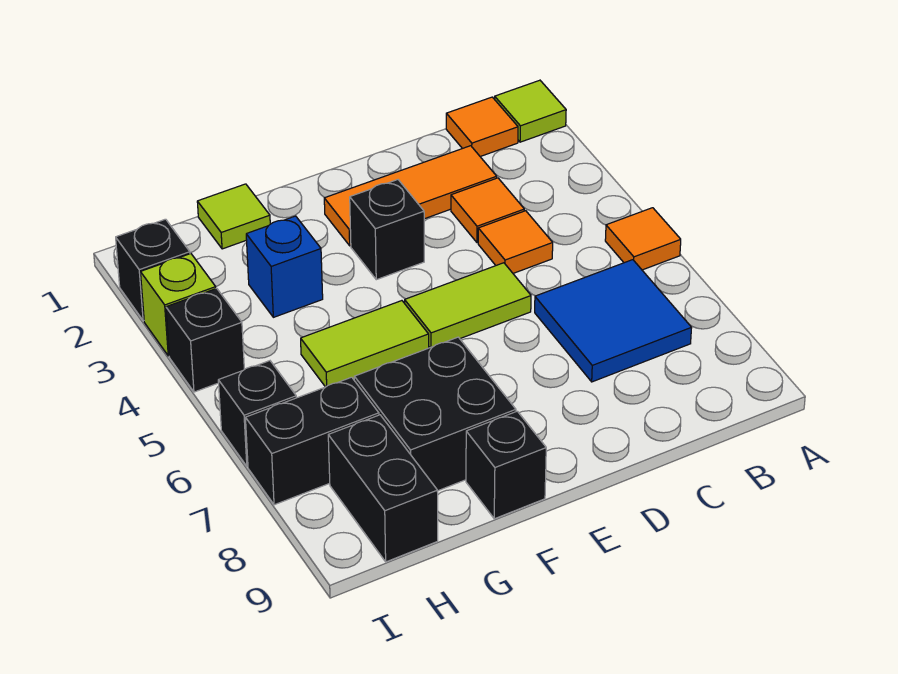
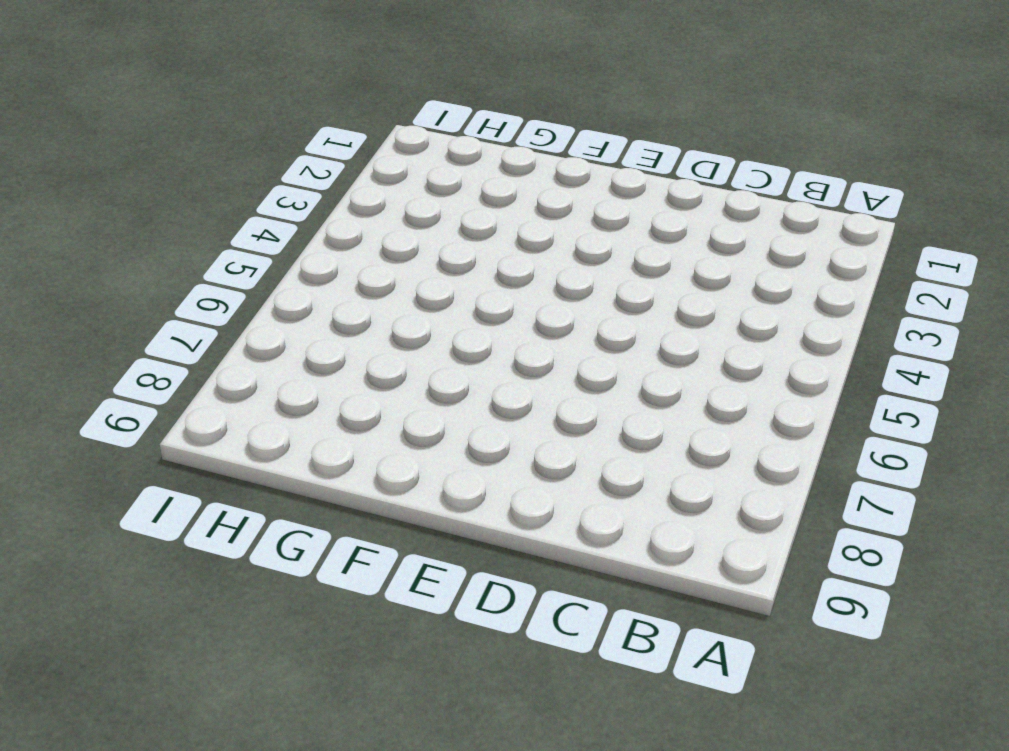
none -> lime 1x1 tile [495,80,566,142]
none -> orange 1x1 tile [605,208,681,270]
none -> orange 1x1 tile [446,97,518,157]

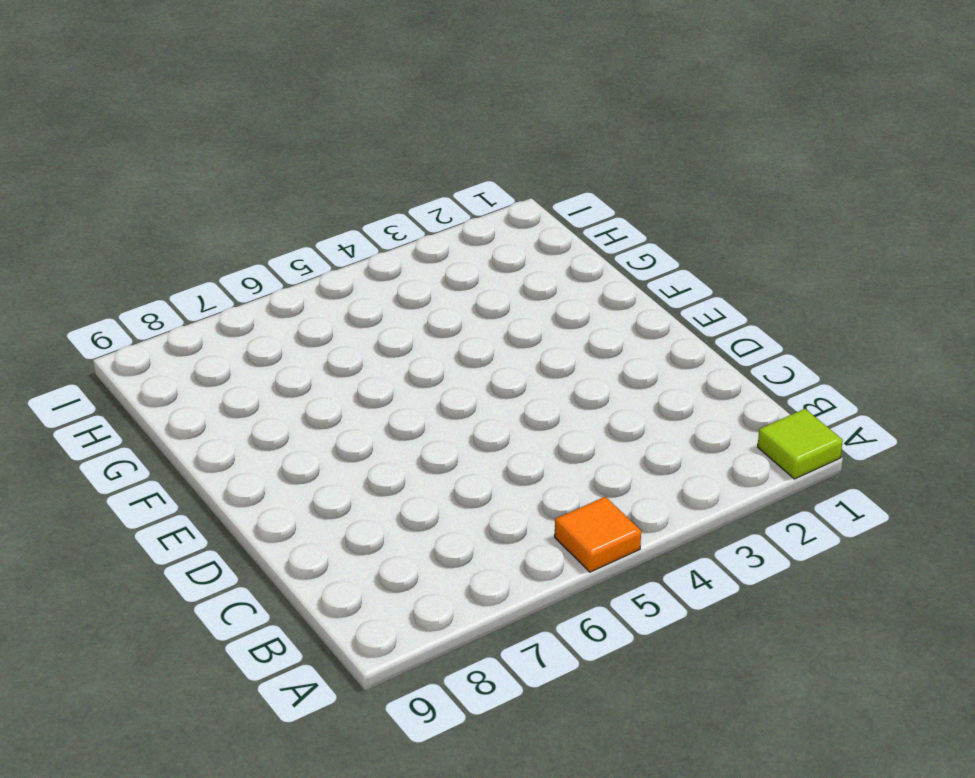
none -> orange 1x1 tile [446,97,518,157]
none -> blue 2x2 tile [535,260,692,382]
none -> orange 1x3 tile [324,146,497,246]

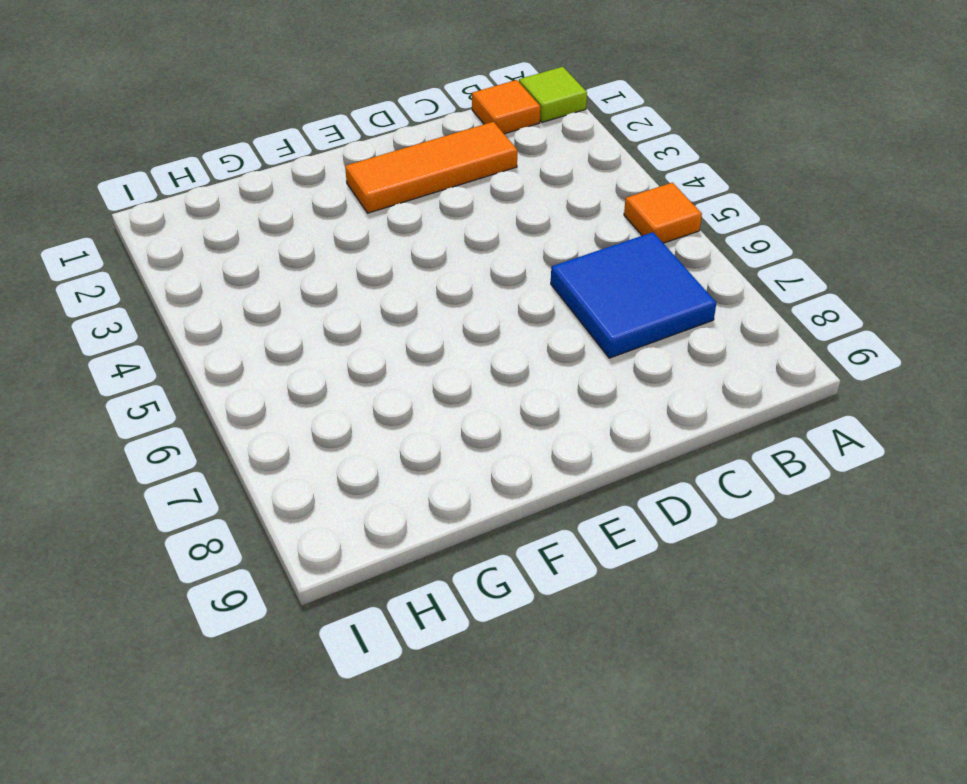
none -> orange 1x1 tile [451,178,524,243]
none -> orange 1x1 tile [478,211,553,273]
none -> lime 1x2 tile [405,263,531,348]

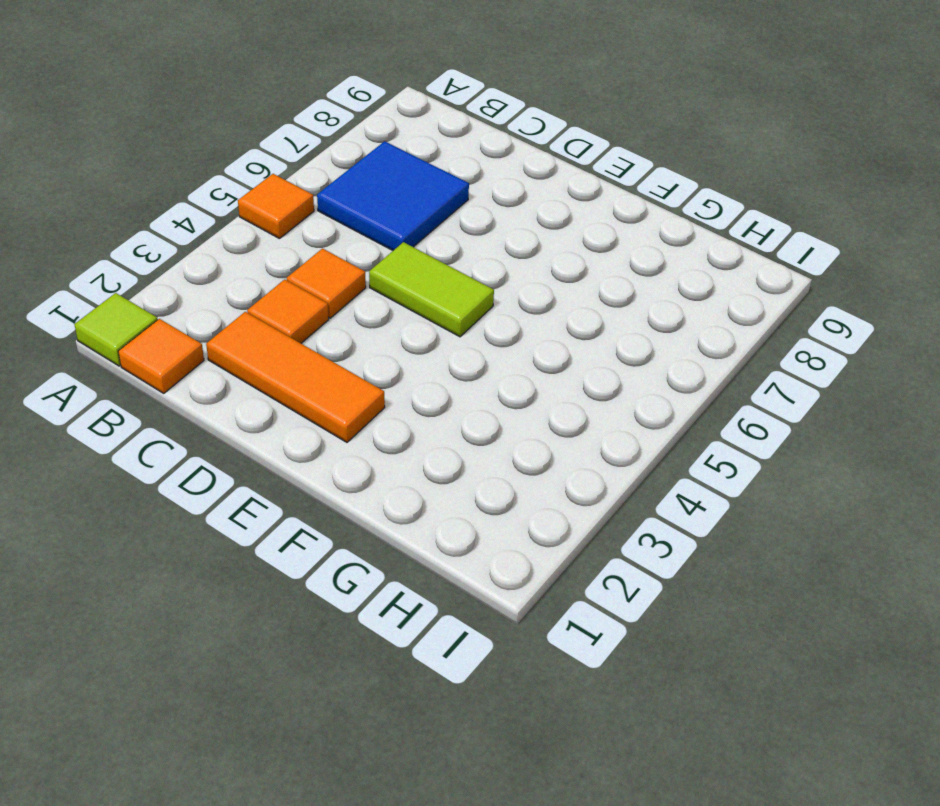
none -> black 1x1 brick [350,180,424,280]
none -> lime 1x2 tile [301,301,429,387]
none -> black 2x2 brick [354,337,516,491]

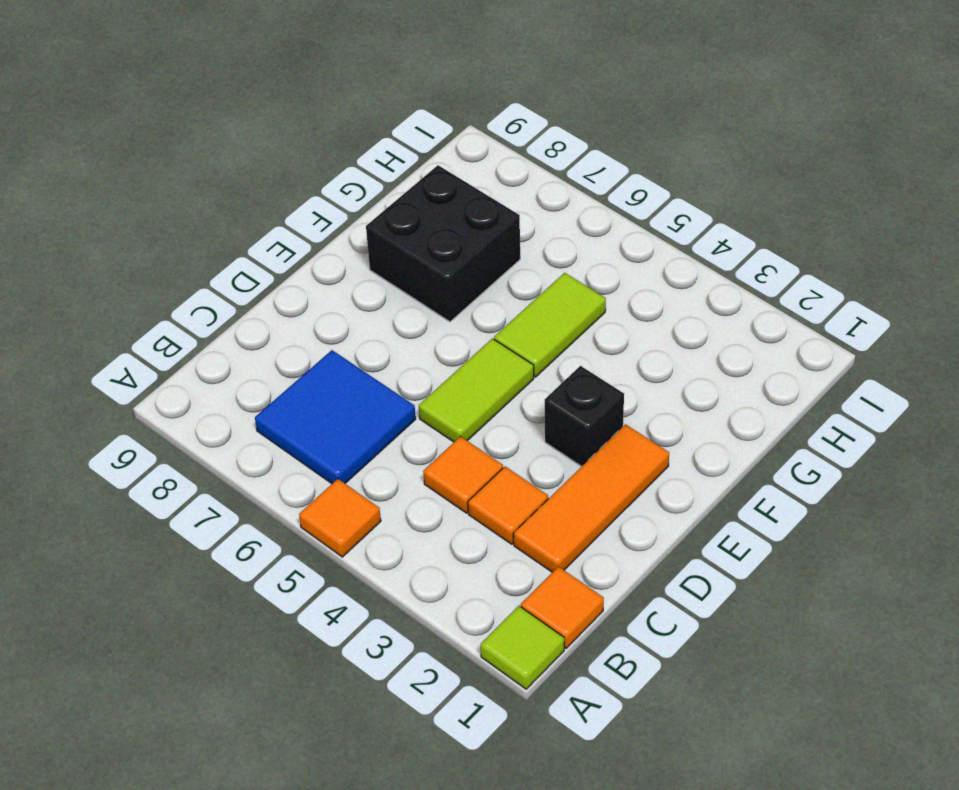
none -> black 1x1 brick [466,411,546,519]
none -> lime 1x1 tile [197,184,270,249]
none -> blue 1x1 brick [246,216,323,317]

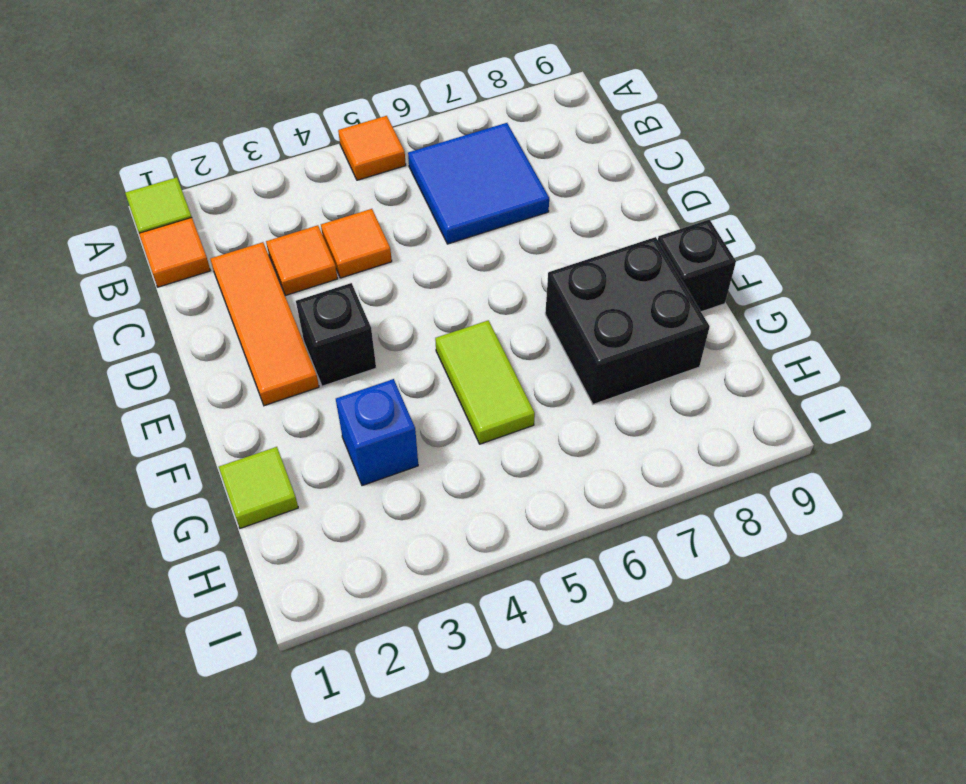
none -> lime 1x2 tile [405,263,531,348]
none -> black 1x2 brick [246,377,379,505]
none -> black 1x2 brick [328,415,438,562]

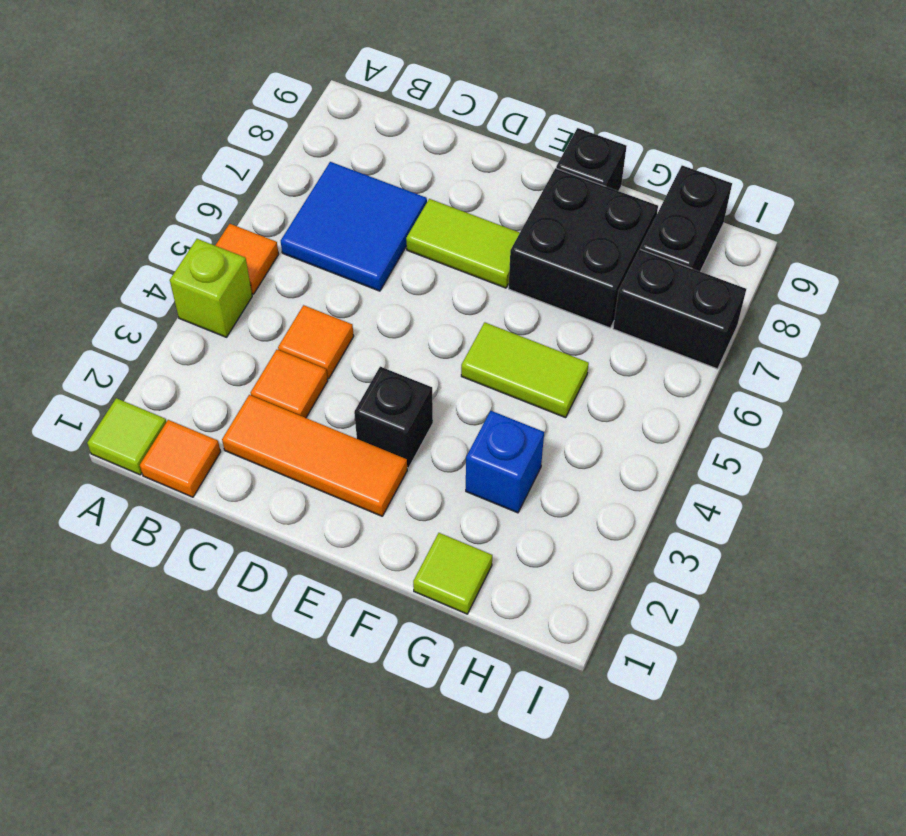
lime 1x1 brick [170,239,252,337] -> lime 1x1 brick moved to [141,254,216,356]
lime 1x2 tile [406,199,520,288] -> lime 1x2 tile moved to [405,263,531,348]
none -> black 1x1 brick [116,219,190,321]
none -> black 1x1 brick [166,288,244,392]
none -> black 1x1 brick [218,361,296,466]

